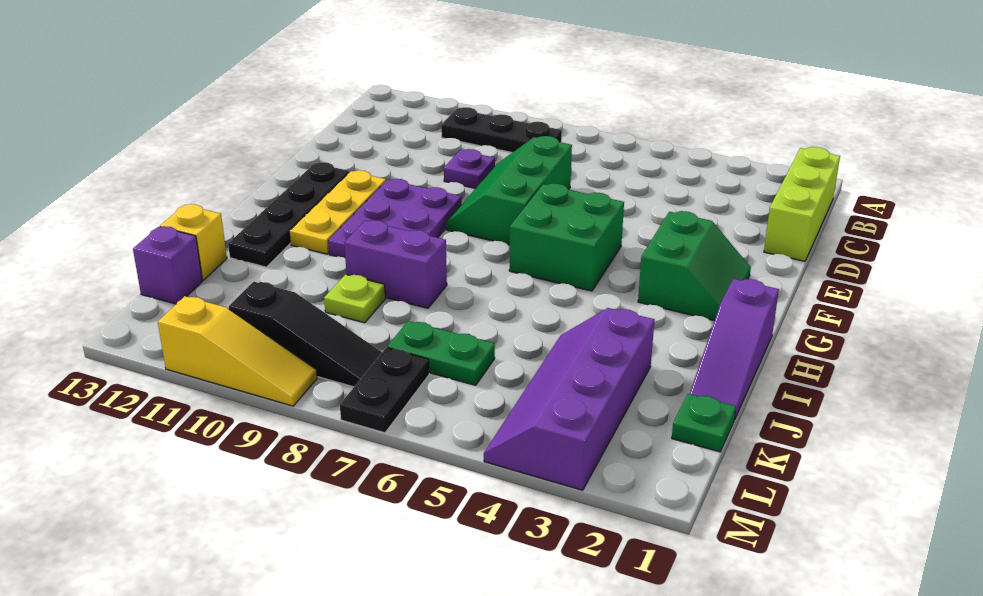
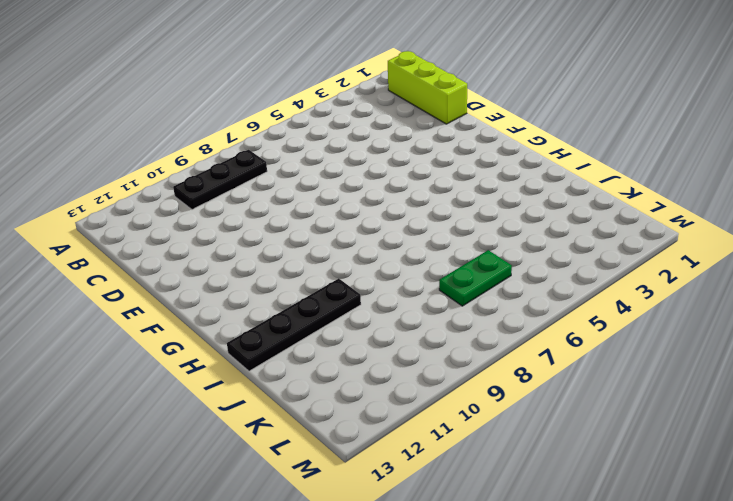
black 1x4 plate [227,279,361,371] -> black 1x4 plate turned to [228,162,349,267]
none -> green 2x3 slope [447,136,572,245]
none -> purple 1x1 plate [444,149,495,188]
none -> green 2x2 slope [638,211,751,321]

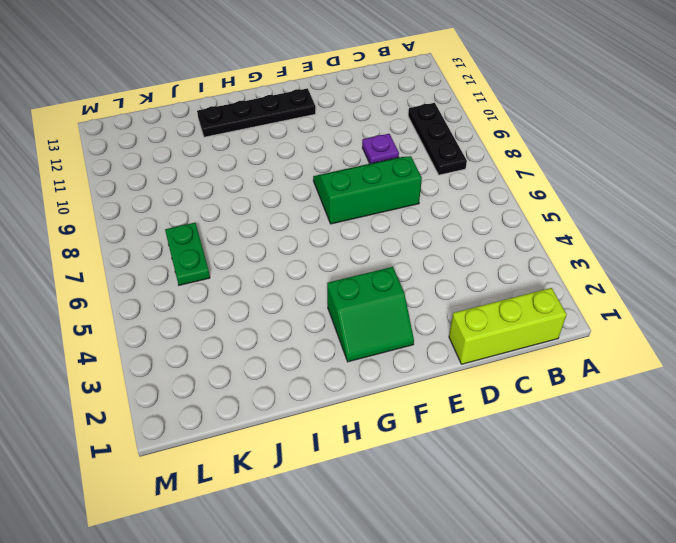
none -> green 2x2 brick [509,183,624,291]
none -> purple 2x3 plate [328,179,462,258]
none -> yellow 1x3 plate [290,170,386,254]

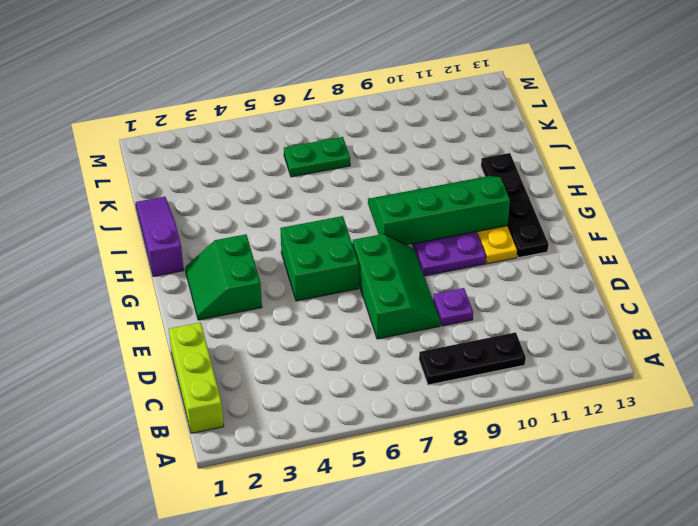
green 2x4 slope [368,176,510,245] -> none
none -> purple 1x2 brick [344,220,447,308]
none -> purple 2x4 slope [484,308,655,490]
none -> lime 1x1 plate [324,274,385,323]

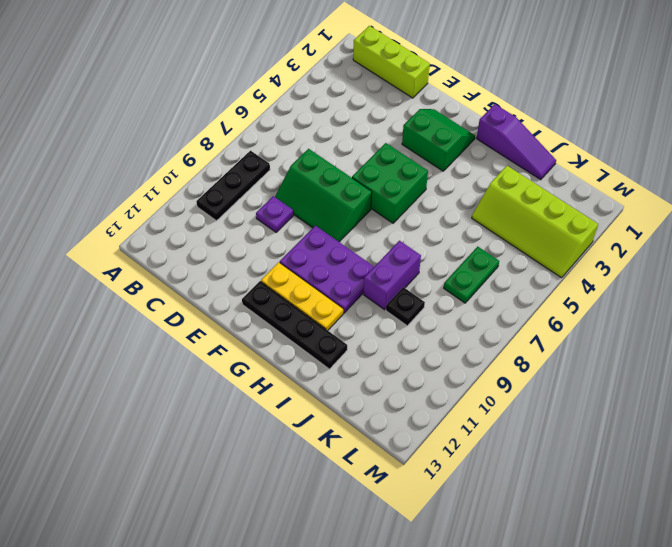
lime 2x4 slope [472,166,598,278] -> purple 2x4 slope [484,308,655,490]
black 1x1 plate [386,287,425,326] -> lime 1x1 plate [324,274,385,323]
none -> yellow 1x1 brick [160,204,227,280]
none -> green 1x1 plate [672,394,736,452]
none -> purple 1x1 brick [133,226,202,304]

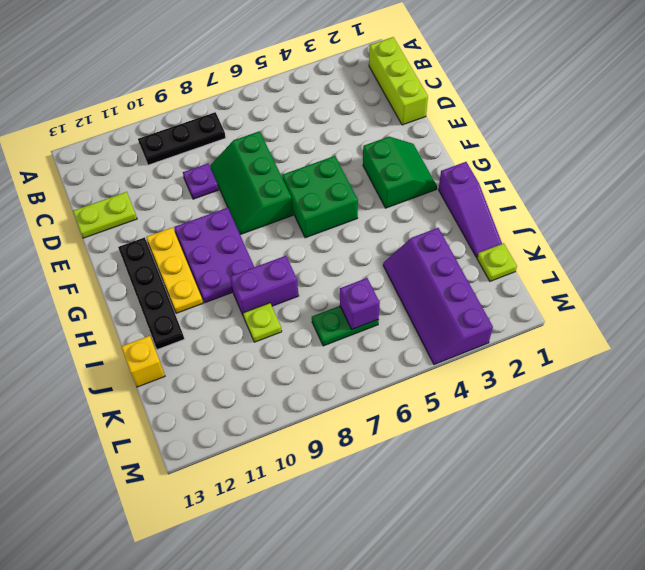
lime 1x2 plate [73,192,137,238] -> none
lime 1x1 plate [477,243,517,281] -> green 1x1 plate [672,394,736,452]
purple 1x1 brick [340,278,380,329] -> purple 1x1 brick moved to [133,226,202,304]
none -> black 1x2 plate [340,348,429,433]
none -> black 1x3 slope [229,282,382,387]
none -> yellow 1x3 slope [158,296,317,406]

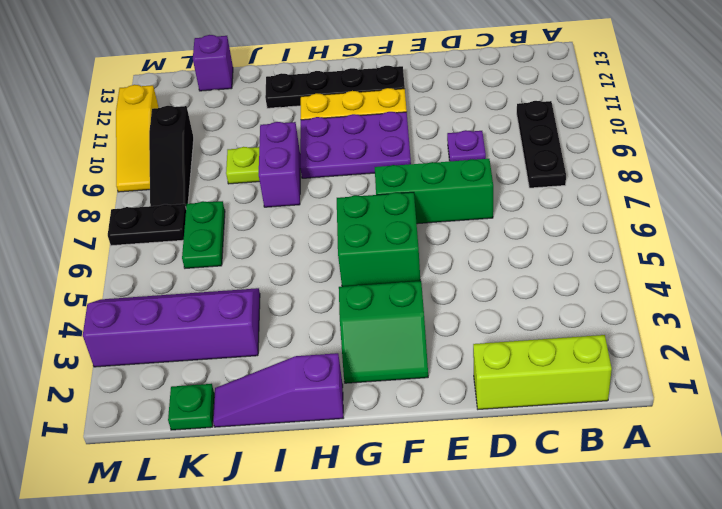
none -> yellow 1x1 brick [160,204,227,280]

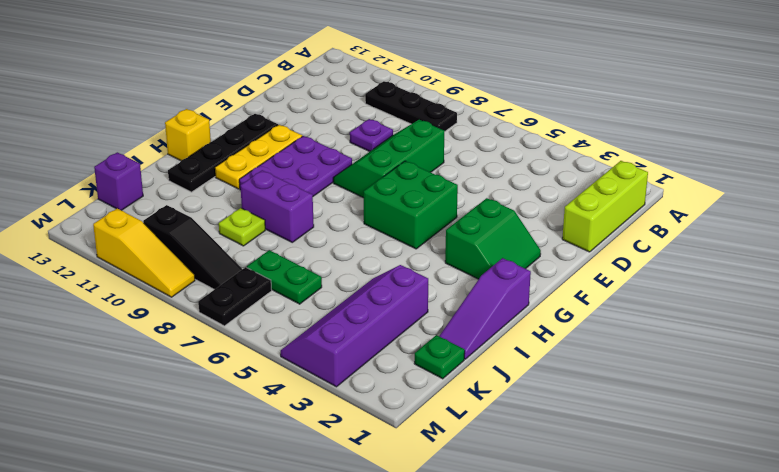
yellow 1x1 brick [165,109,211,161] -> yellow 1x1 brick moved to [160,204,227,280]

